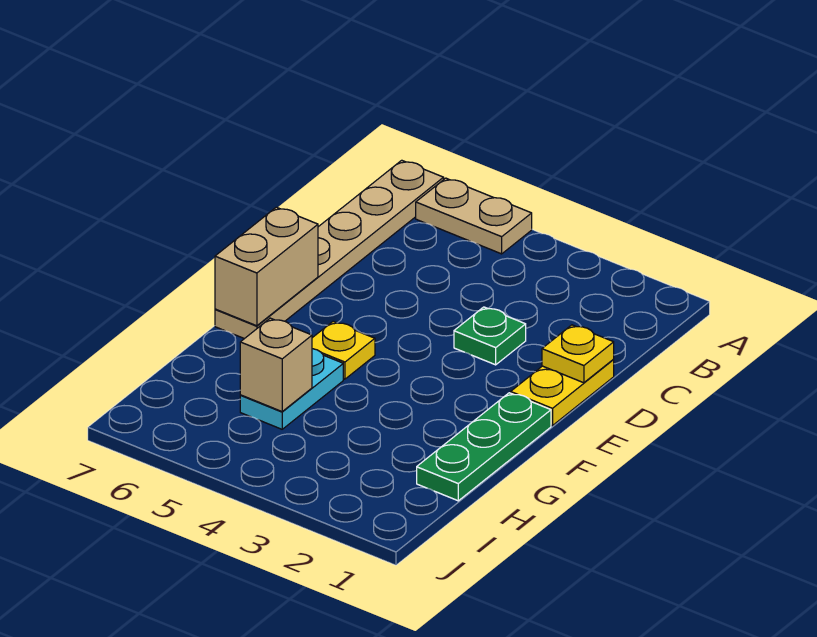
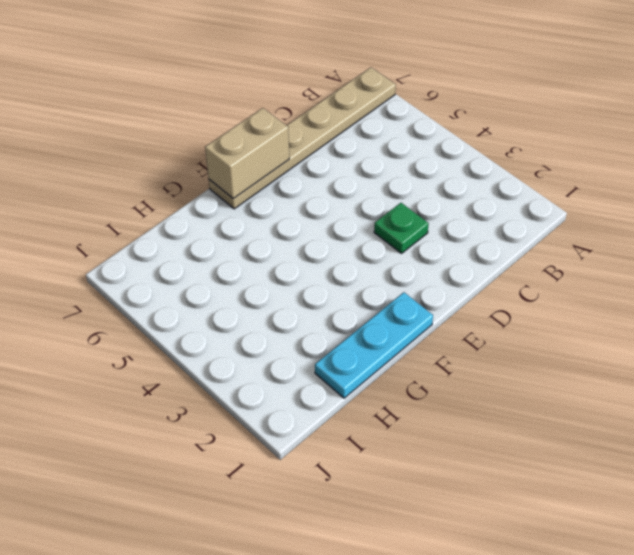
cyan 1x3 plate [315,292,433,398] -> green 1x3 plate [417,393,551,501]
none -> tan 1x2 plate [416,178,532,254]
none -> yellow 1x2 plate [511,359,614,426]

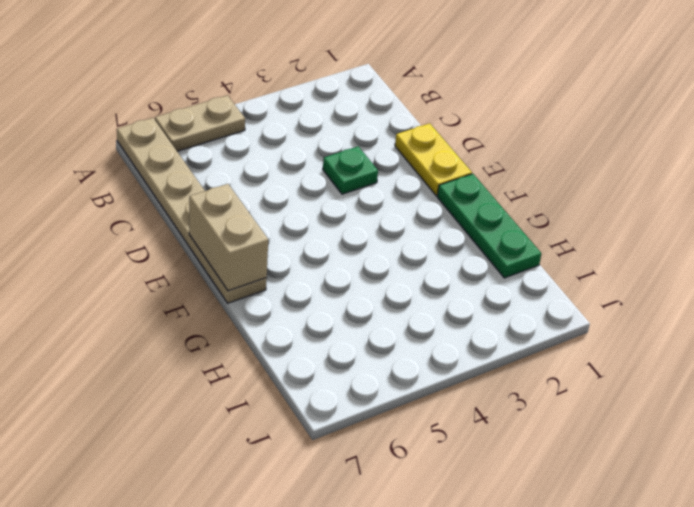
none -> yellow 1x1 plate [312,322,375,379]
none -> cyan 1x2 plate [240,349,343,429]

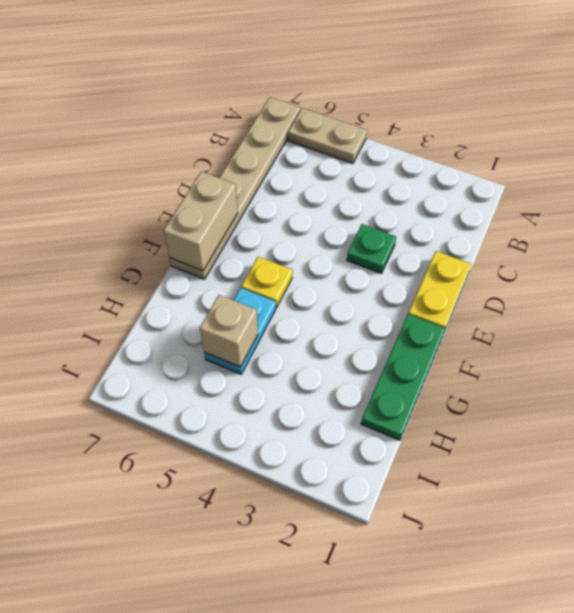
none -> yellow 1x1 plate [542,325,614,383]

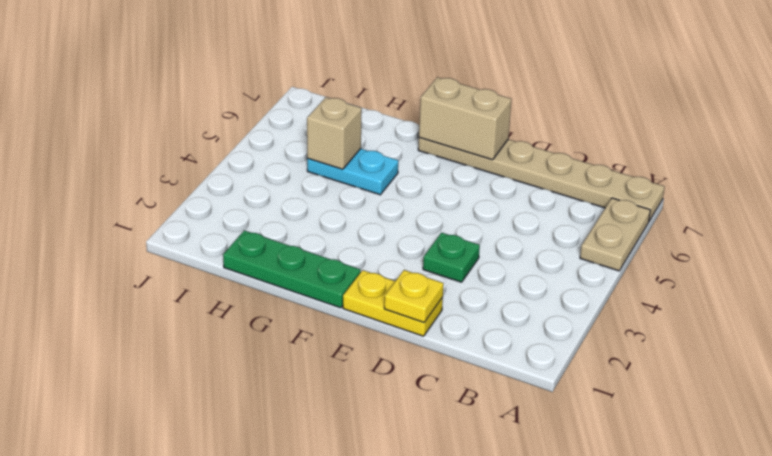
none -> yellow 1x1 plate [312,322,375,379]

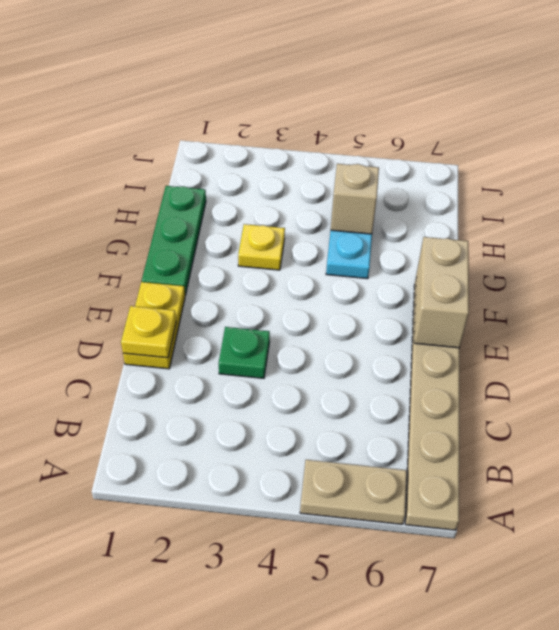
yellow 1x1 plate [238,224,285,270] -> yellow 1x1 plate moved to [312,322,375,379]

